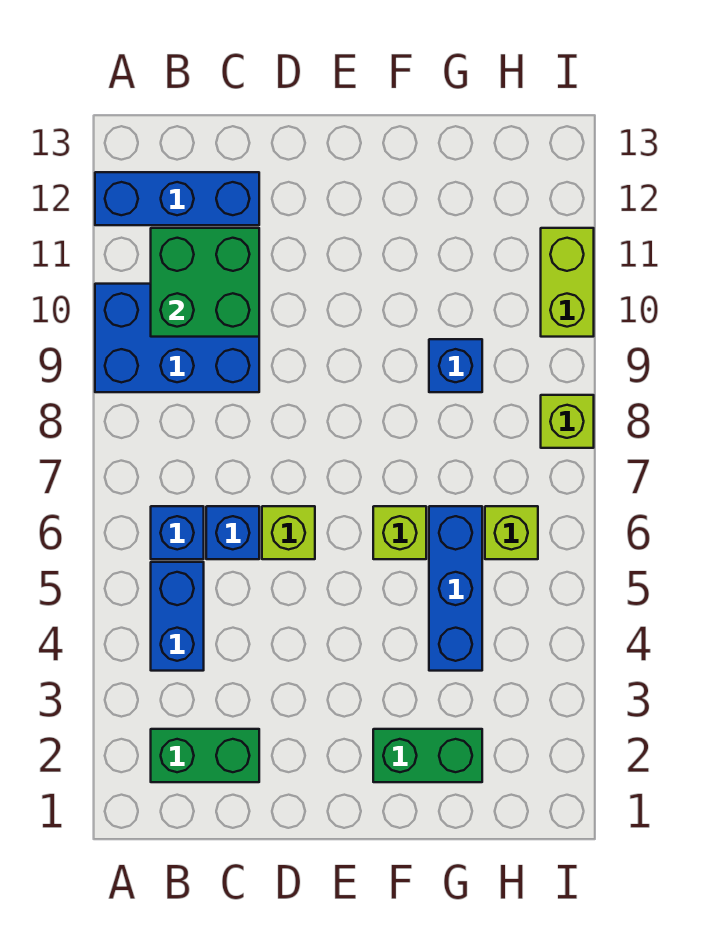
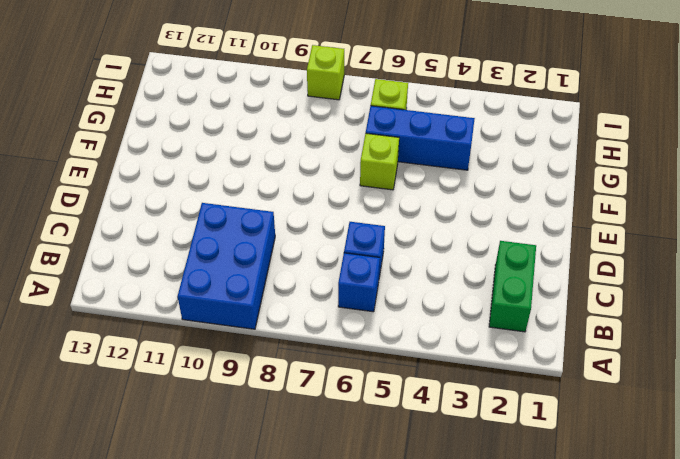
none -> blue 1x3 brick [95,172,259,225]
none -> blue 1x2 brick [151,562,204,671]
none -> lime 1x1 brick [262,506,315,559]

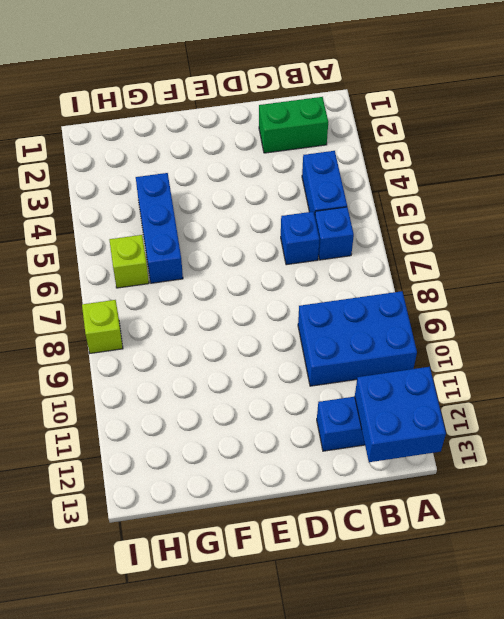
blue 2x2 brick [355,367,446,462] -> none
none -> lime 1x1 brick [262,506,315,559]
none -> green 1x2 brick [373,729,482,782]
none -> lime 1x1 brick [373,506,426,559]

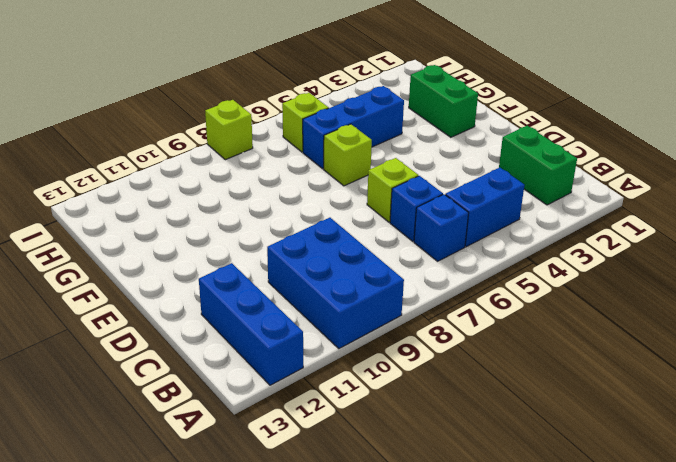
none -> blue 1x1 brick [429,339,482,392]
none -> lime 1x2 brick [541,228,594,337]
none -> green 2x2 brick [151,228,259,337]

